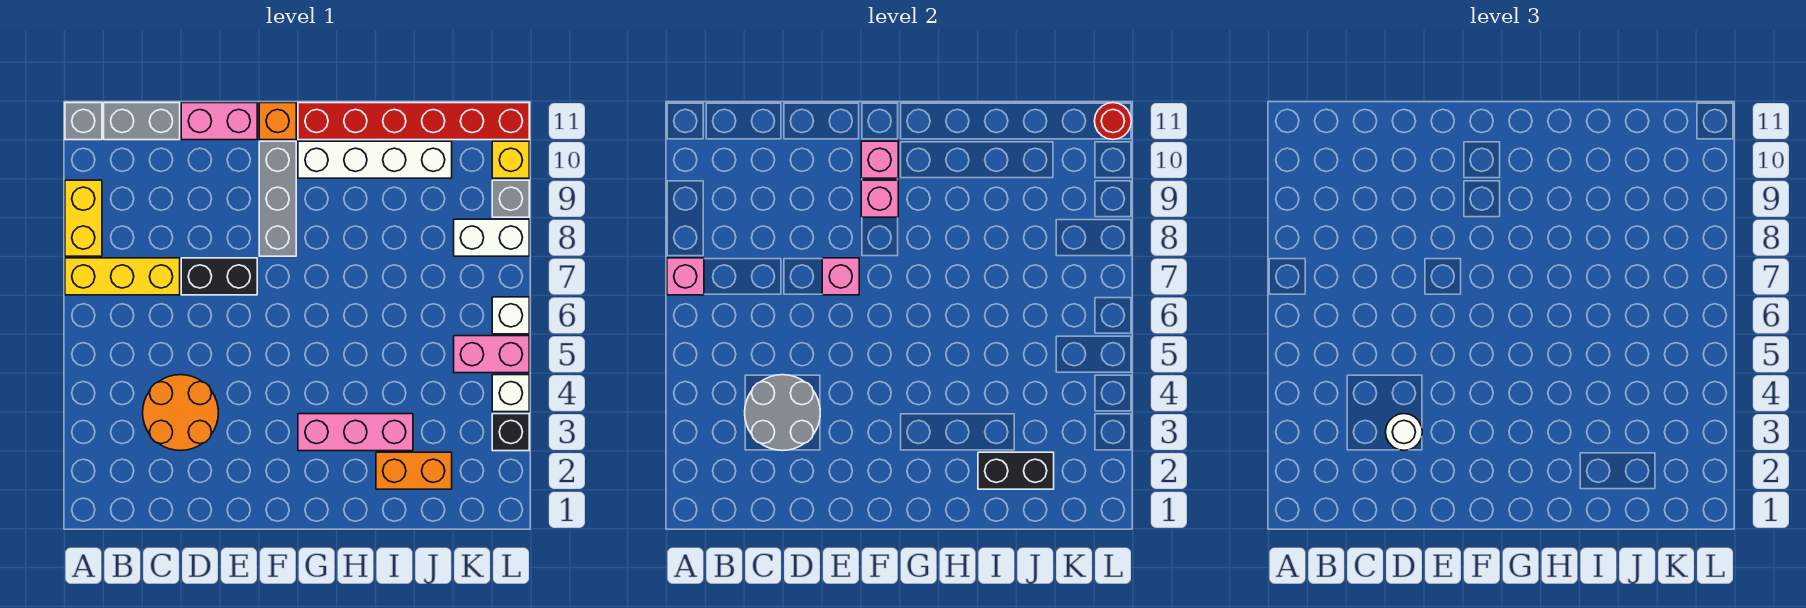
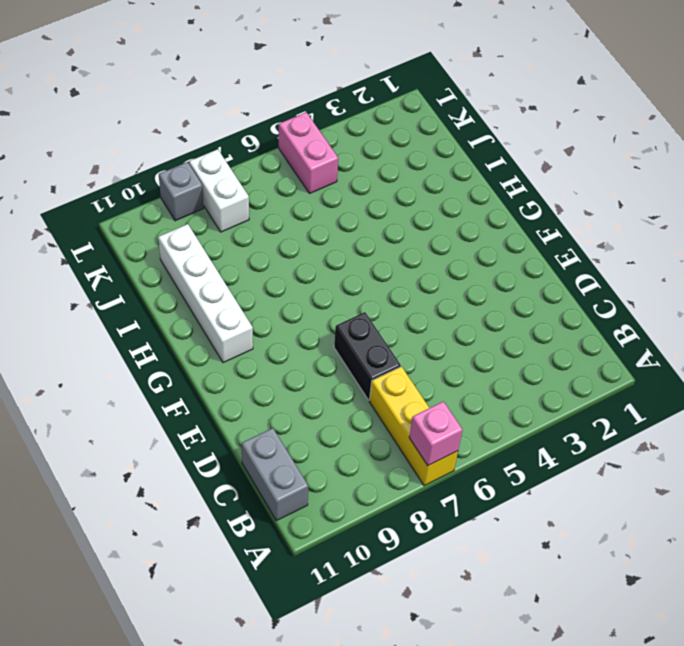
none -> yellow 1x2 brick [65,180,102,256]
none -> grey 1x1 brick [65,103,102,140]
none -> orange 2x2 round brick [143,375,218,451]

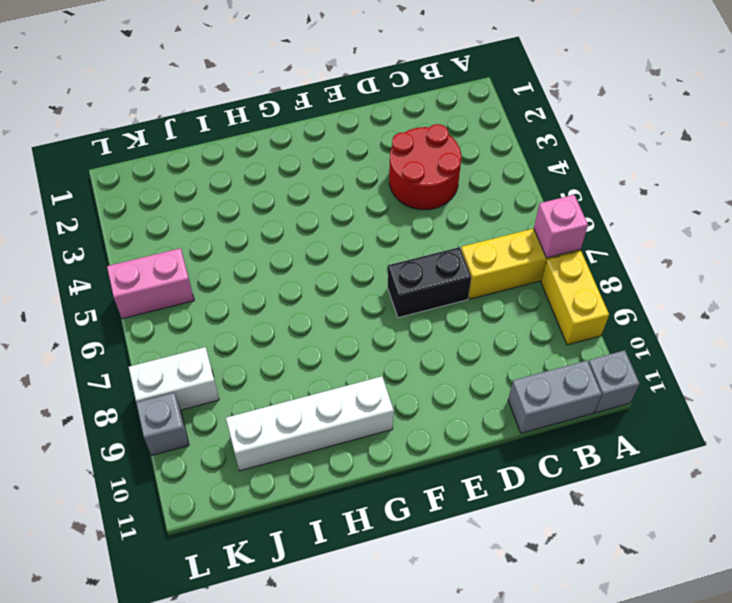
red 2x2 round brick [389,124,461,210] -> orange 2x2 round brick [143,375,218,451]
none -> pink 1x2 brick [181,103,257,140]
none -> grey 1x3 brick [259,141,296,256]
none -> orange 1x1 brick [259,103,296,140]

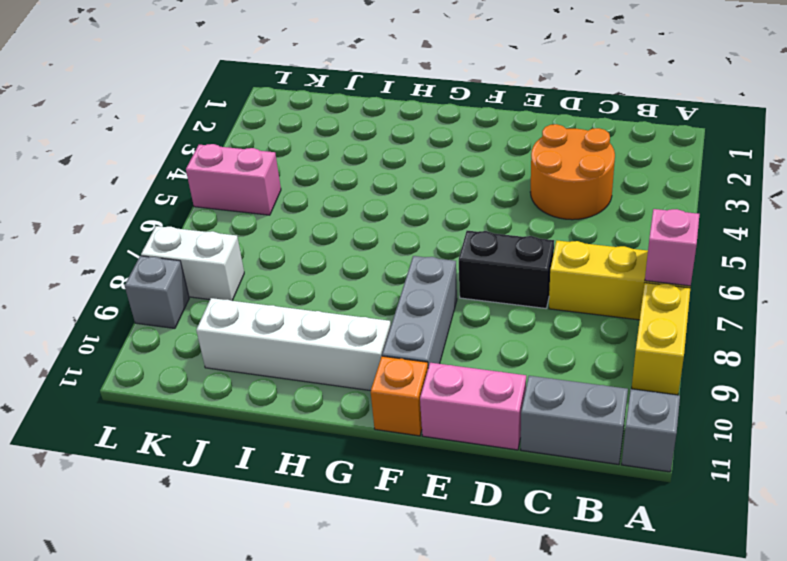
none -> pink 1x3 brick [298,414,413,451]
none -> red 1x6 brick [298,103,529,140]
none -> orange 1x2 brick [376,452,452,489]

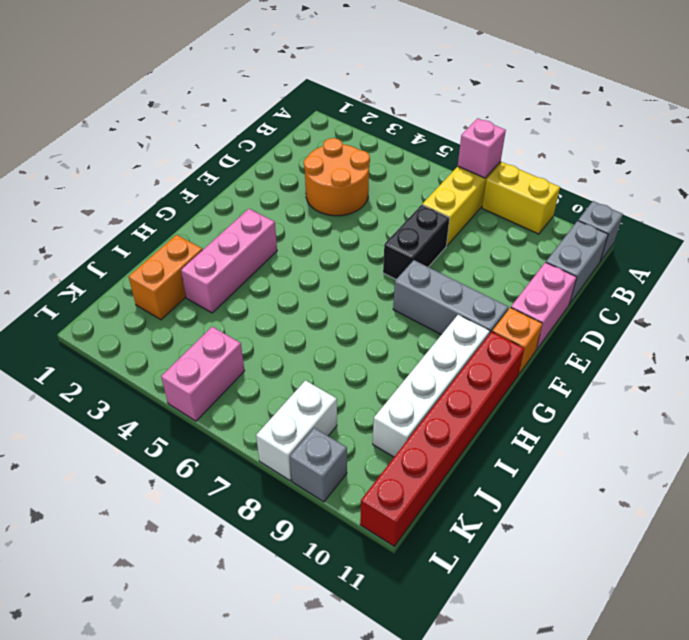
none -> black 1x1 brick [492,414,529,451]
none -> white 1x1 brick [492,375,529,412]
none -> white 1x1 brick [492,297,529,334]

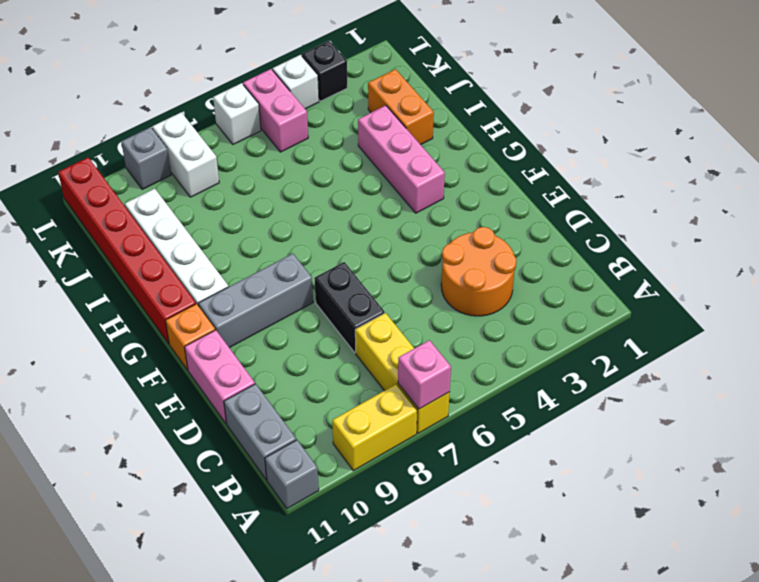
none -> yellow 1x1 brick [492,141,529,178]
none -> grey 2x2 round brick [745,375,820,451]
none -> pink 1x1 brick [822,258,859,295]

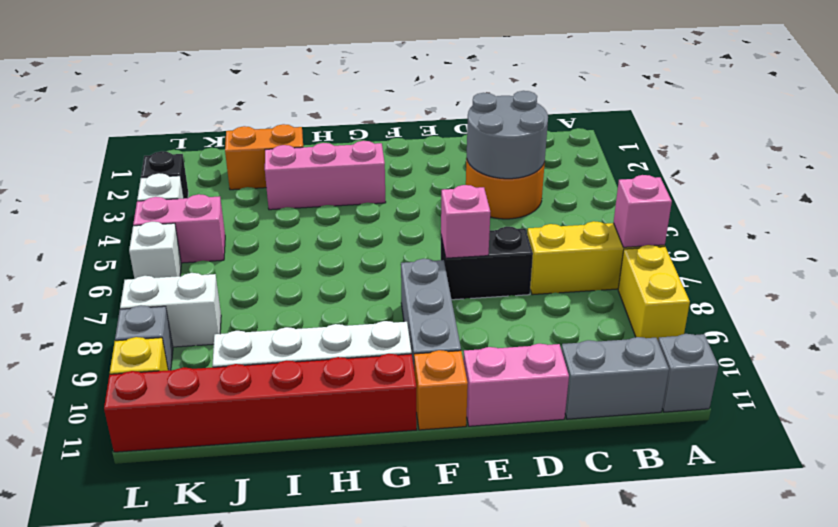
none -> pink 1x1 brick [861,180,898,217]
none -> pink 1x1 brick [861,141,898,178]
none -> black 1x2 brick [978,452,1054,489]

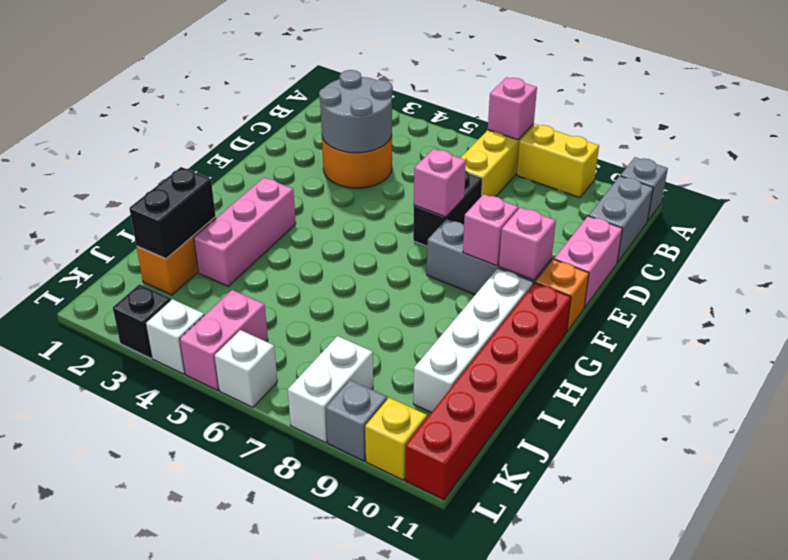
none -> red 1x1 round brick [1095,103,1131,139]
none -> white 1x1 round brick [1386,414,1422,450]

